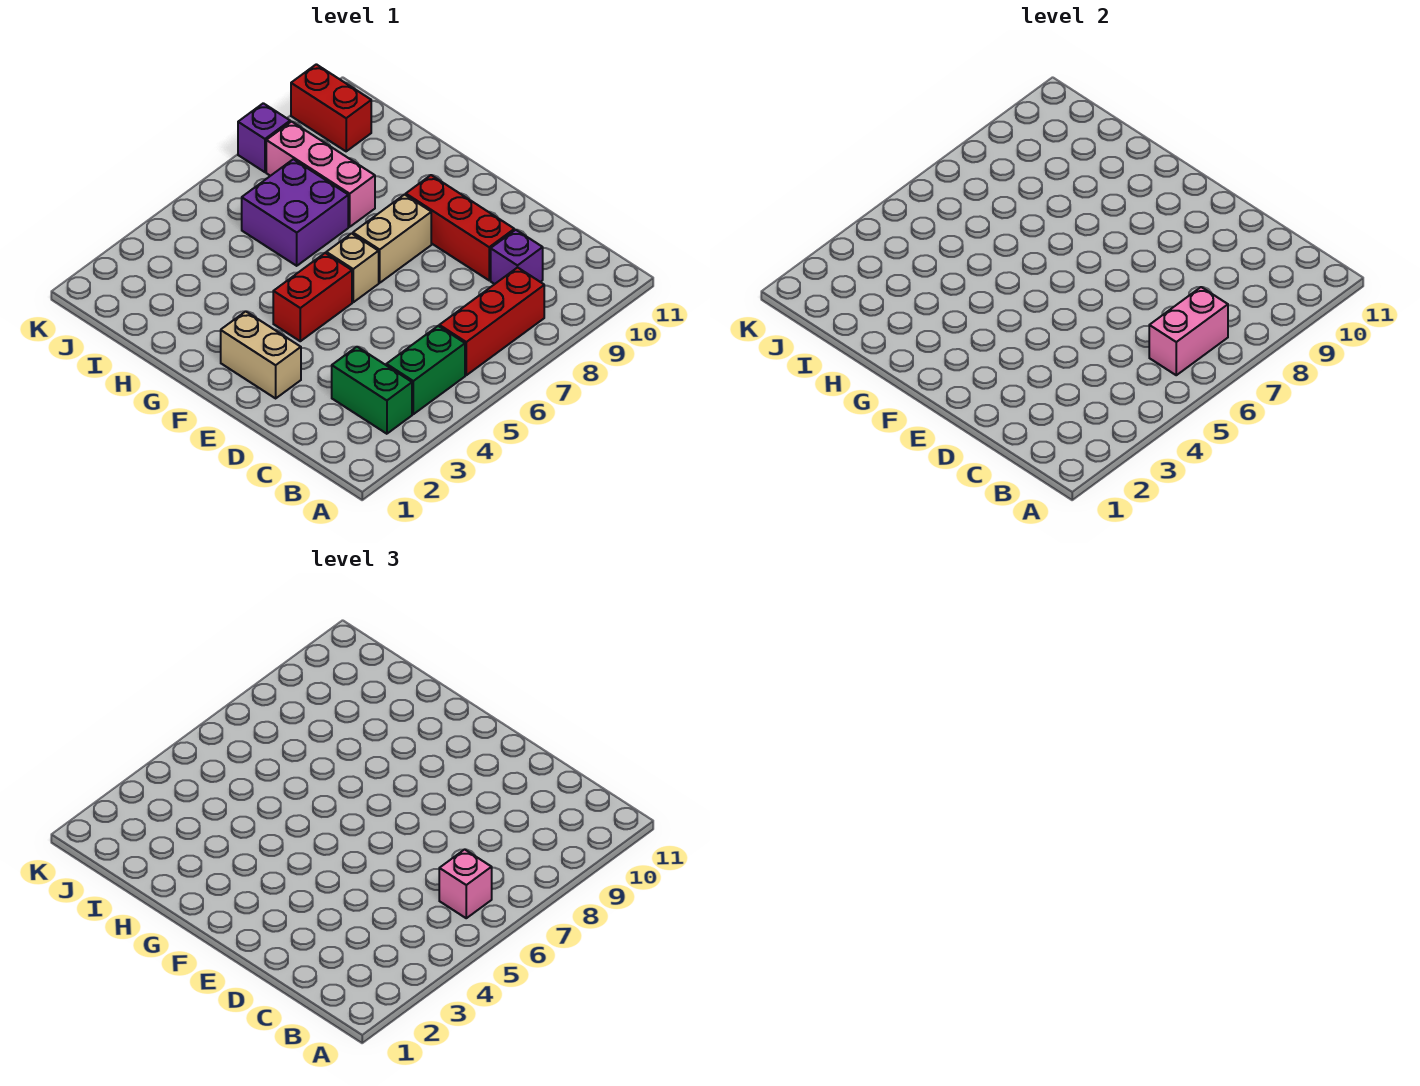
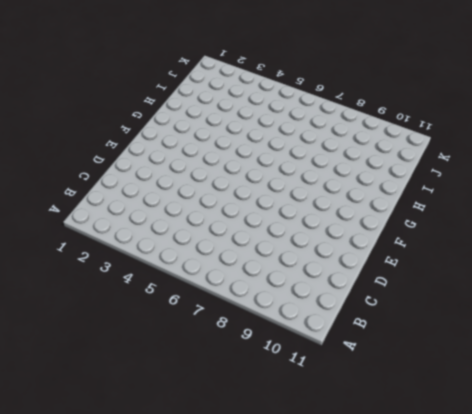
none -> green 1x2 brick [332,347,412,434]
none -> green 1x2 brick [386,326,465,414]
none -> red 1x3 brick [439,267,544,375]

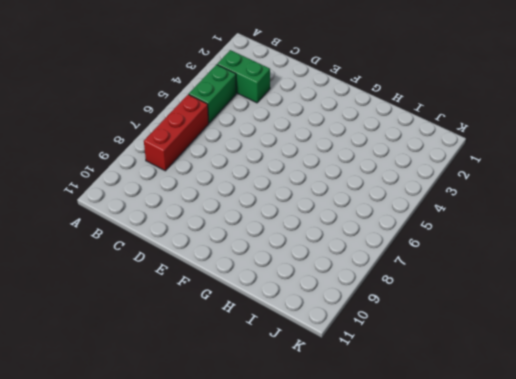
none -> purple 1x1 brick [491,230,543,284]
none -> red 1x3 brick [406,175,514,280]
none -> tan 1x2 brick [221,311,301,398]

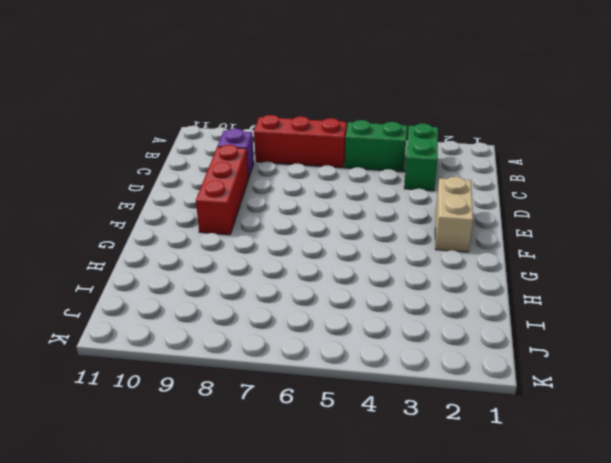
none -> red 1x2 brick [273,253,352,341]
none -> tan 1x1 brick [326,233,379,302]
none -> tan 1x2 brick [353,195,431,283]

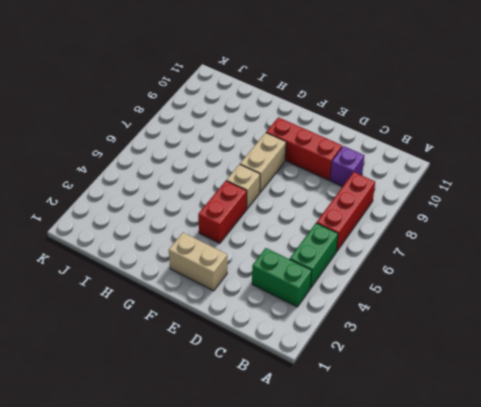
none -> purple 2x2 brick [242,159,348,266]
none -> pink 1x3 brick [266,122,375,227]
none -> red 1x2 brick [291,64,371,151]

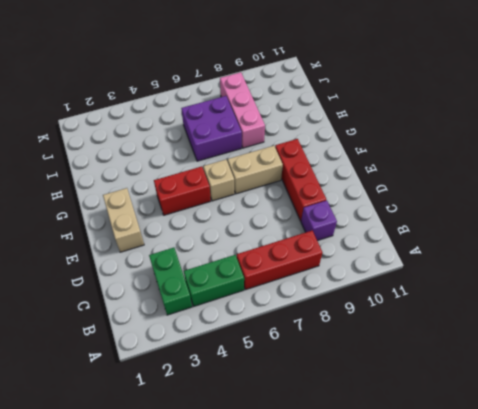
none -> red 1x2 brick [291,64,371,151]
none -> purple 1x1 brick [238,103,290,172]
none -> pink 1x2 brick [1149,287,1228,375]

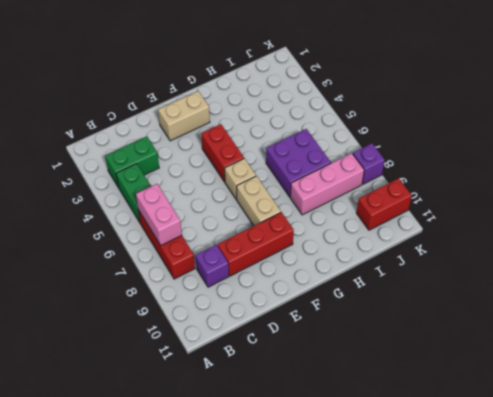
none -> pink 1x1 brick [439,849,492,918]

